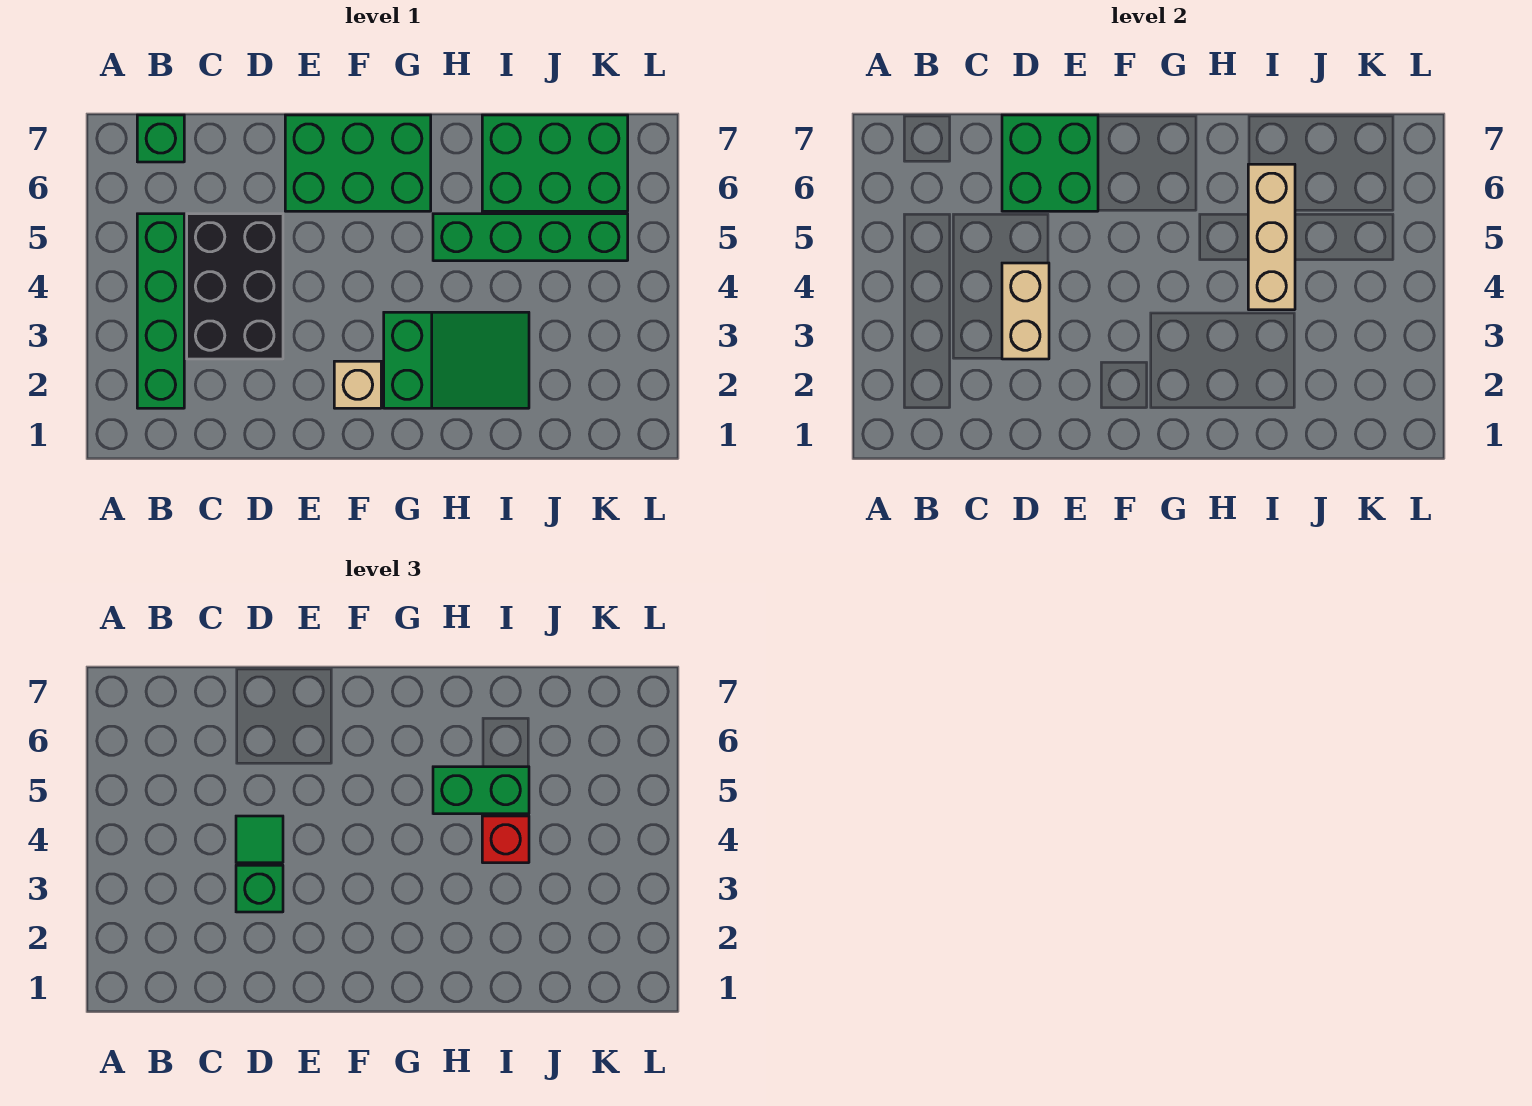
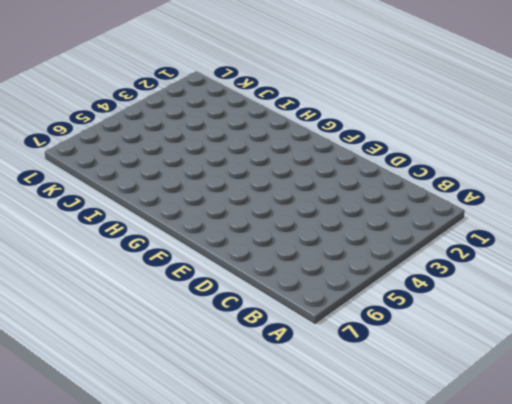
none -> green 1x4 brick [137,214,184,408]
none -> green 1x1 brick [137,115,184,162]
none -> black 2x3 brick [187,214,283,359]

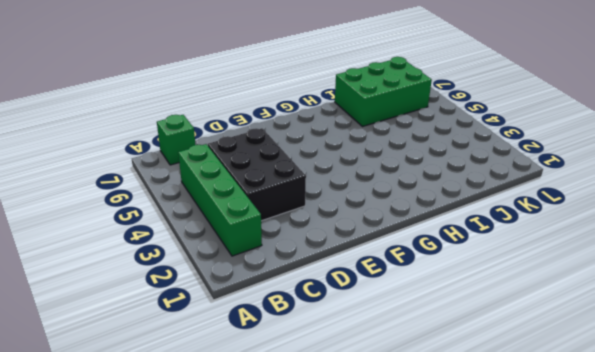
none -> green 2x3 brick [285,115,431,211]
none -> tan 1x1 brick [334,361,381,408]
none -> green 2x3 slope [384,312,529,408]

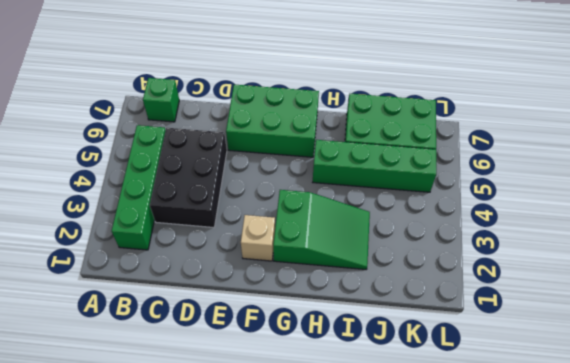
none -> tan 1x2 brick [1002,263,1049,359]
none -> green 2x2 brick [1002,115,1098,211]
none -> tan 1x3 brick [1248,164,1295,310]

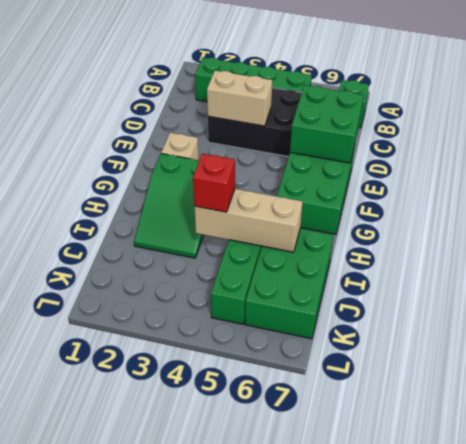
none -> green 1x1 brick [236,865,283,912]
none -> green 1x1 tile [236,816,283,863]
none -> green 1x2 brick [433,767,529,814]

